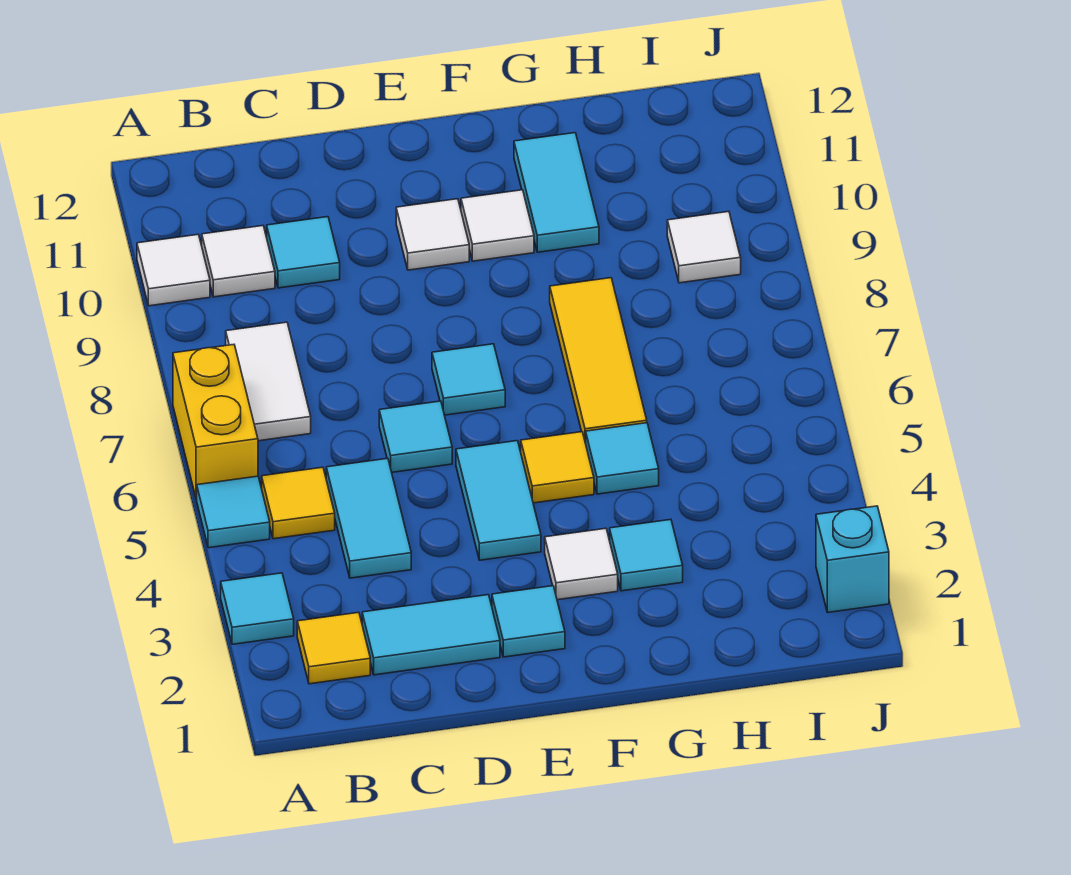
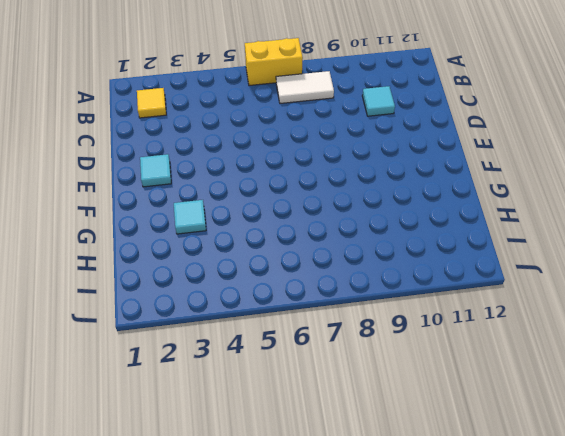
none -> cyan 1x1 tile [221,573,294,644]
none -> cyan 1x1 tile [197,476,270,548]
none -> white 1x1 tile [137,235,210,306]

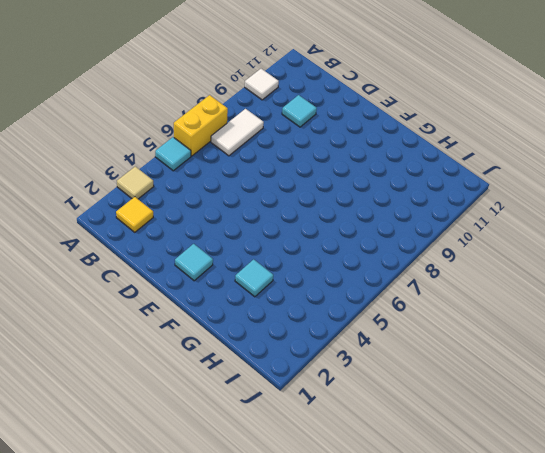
tan 1x1 tile [117,166,154,199] -> cyan 1x1 tile [221,573,294,644]
none -> yellow 1x1 tile [262,467,335,539]
none -> white 1x1 tile [202,226,275,297]
none -> cyan 1x2 tile [362,595,500,675]

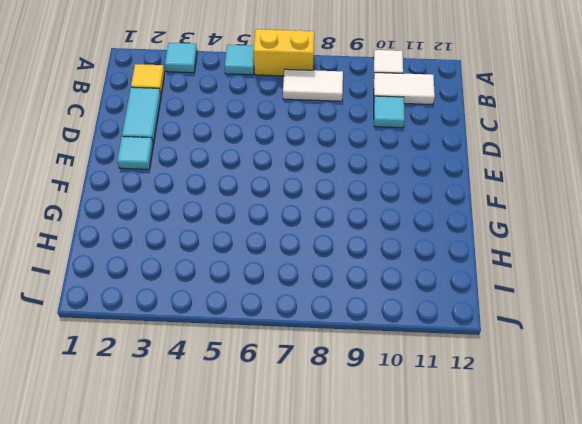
white 1x2 tile [374,73,435,105] -> white 1x1 tile [202,226,275,297]
none -> yellow 1x1 tile [262,467,335,539]
none -> cyan 1x2 tile [326,458,411,578]
none -> cyan 1x1 tile [379,401,452,472]

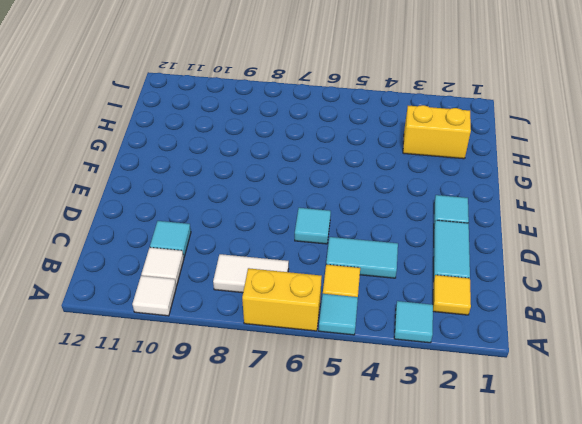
yellow 1x2 brick [403,105,471,159] -> none
none -> cyan 1x2 tile [456,441,541,560]
none -> cyan 1x1 tile [432,344,505,415]
none -> white 1x1 tile [396,199,469,270]

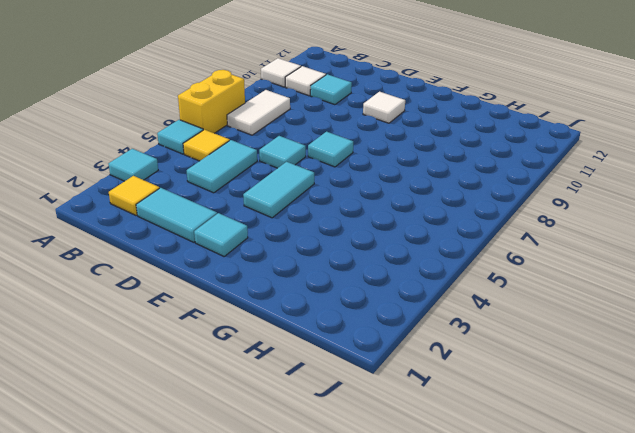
none -> white 1x1 tile [545,528,618,600]
none -> yellow 1x1 tile [521,432,594,503]
none -> white 1x1 tile [461,190,534,261]

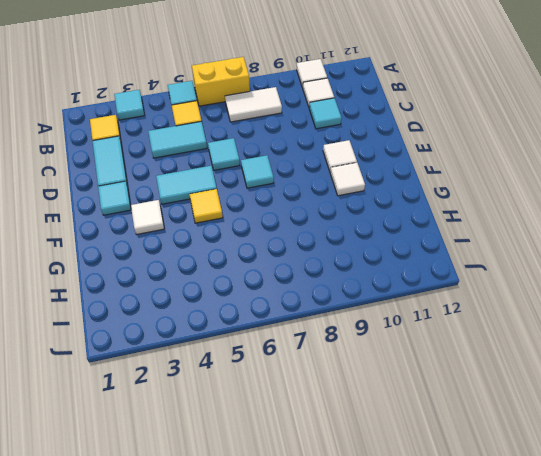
none -> cyan 1x1 tile [610,520,683,591]
none -> cyan 1x1 tile [586,423,659,494]
none -> yellow 1x3 tile [550,278,647,443]

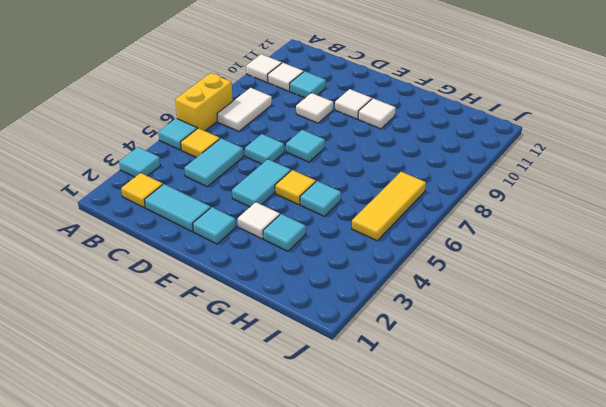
white 1x1 tile [296,93,333,123] -> white 1x1 tile moved to [667,211,741,283]
yellow 1x3 tile [352,172,426,241] -> yellow 1x3 tile moved to [550,278,647,443]
none -> cyan 1x2 tile [514,133,599,252]
none -> cyan 1x1 brick [816,506,889,612]

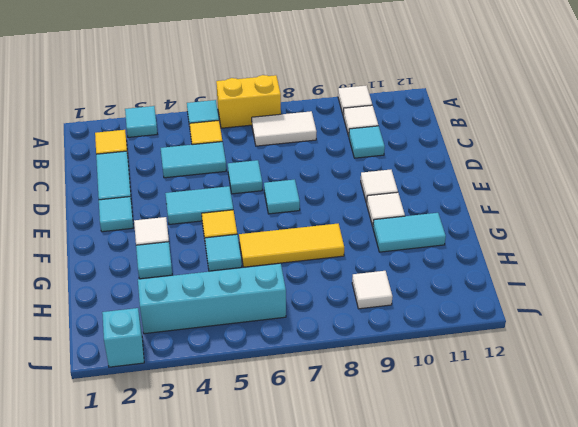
cyan 1x4 brick [138,264,286,334] -> none

